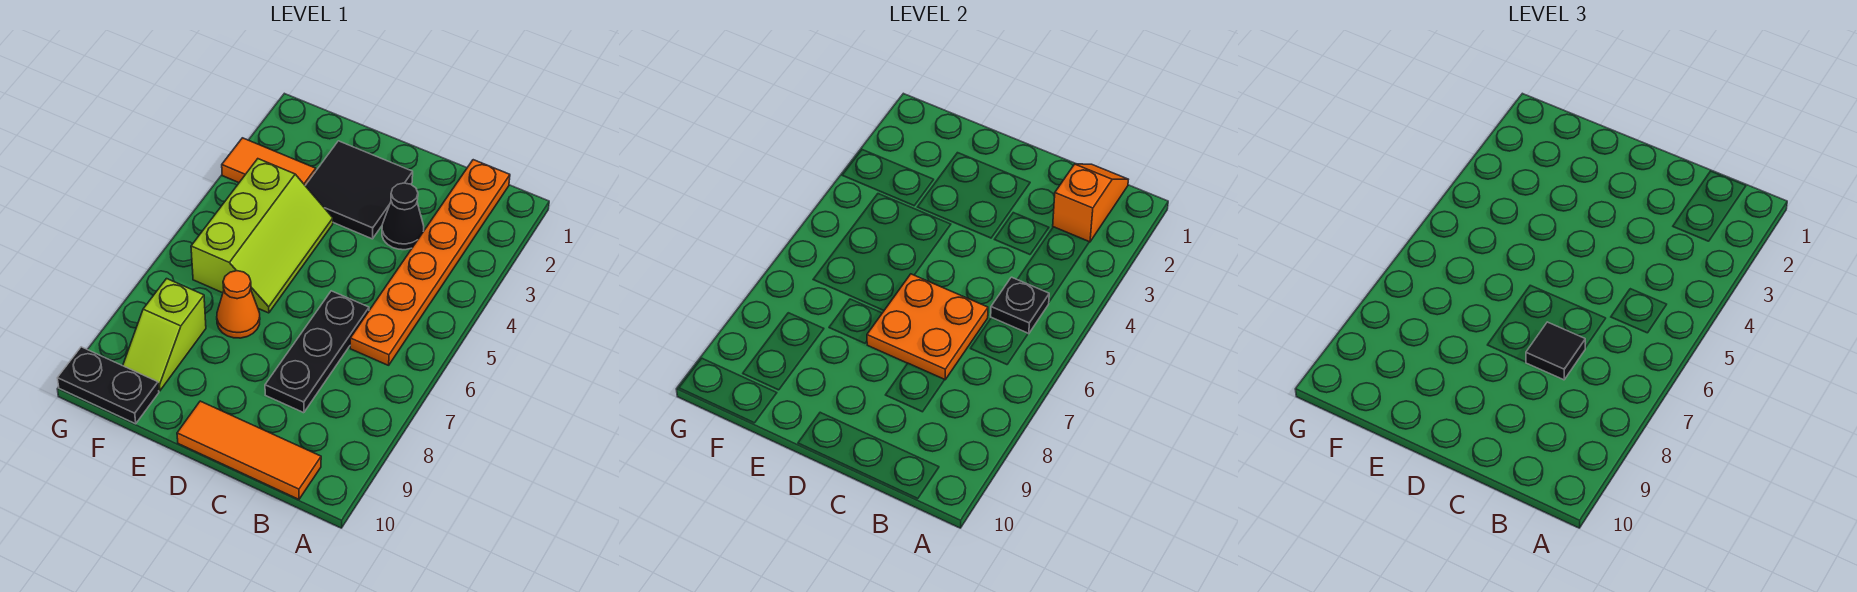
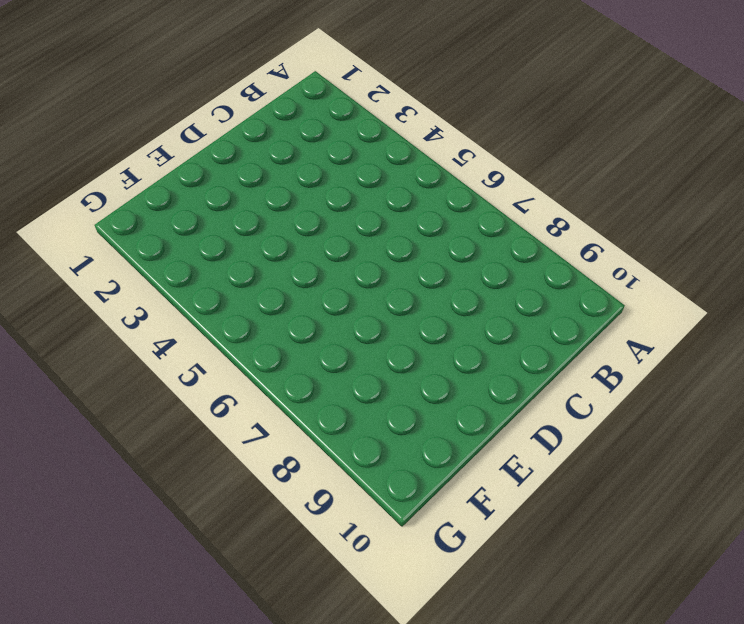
none -> orange 1x6 plate [350,160,510,365]
none -> orange 1x3 tile [177,401,321,499]
none -> black 1x1 cone [382,183,424,250]

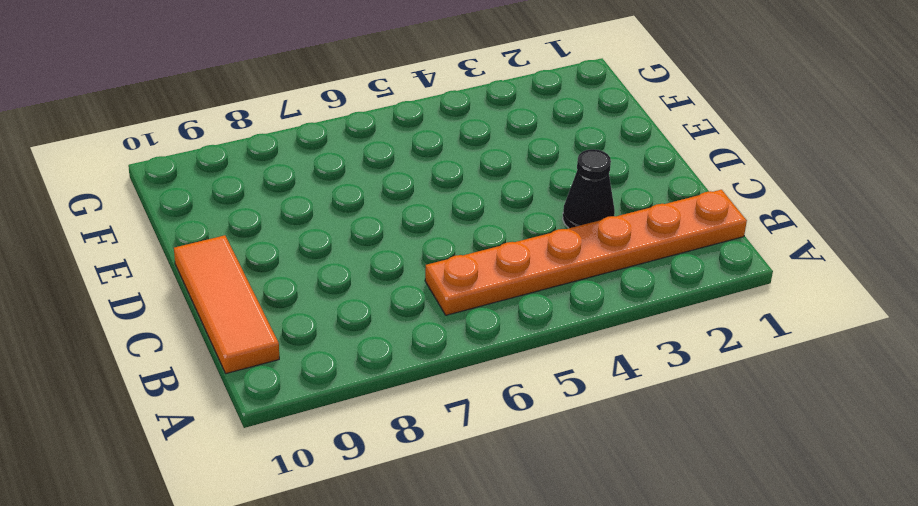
none -> black 1x3 plate [265,291,369,413]
none -> black 2x2 tile [305,141,413,239]
none -> lime 2x3 slope [191,159,333,313]

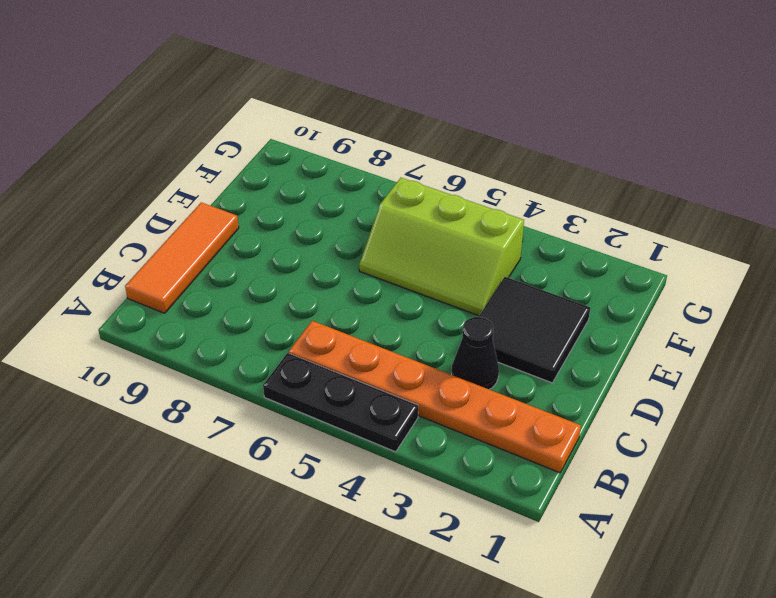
black 1x3 plate [263,353,418,452] -> black 1x3 plate moved to [265,291,369,413]
none -> orange 1x1 cone [217,271,260,338]
none -> orange 1x2 tile [222,138,316,185]
none -> lime 1x2 slope [123,279,206,391]

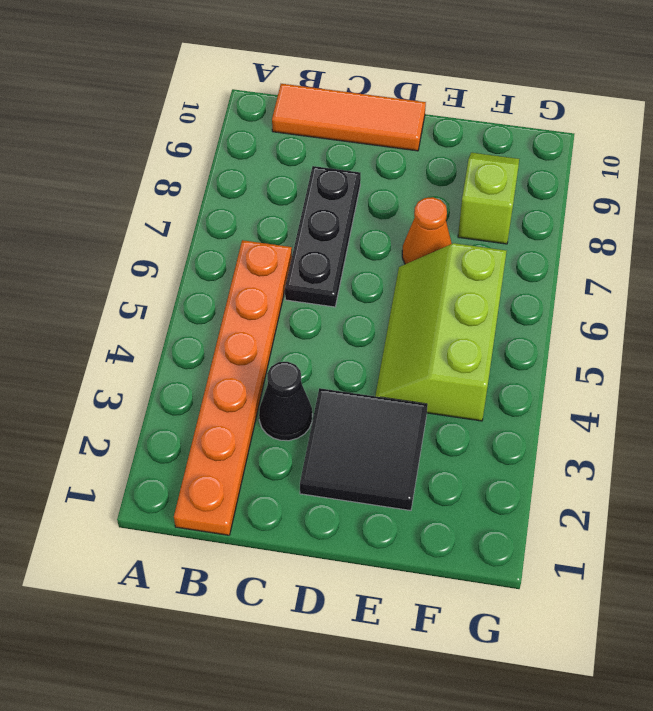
none -> orange 1x2 tile [222,138,316,185]
none -> black 1x2 plate [57,347,159,424]
none -> orange 1x2 slope [1053,164,1128,242]

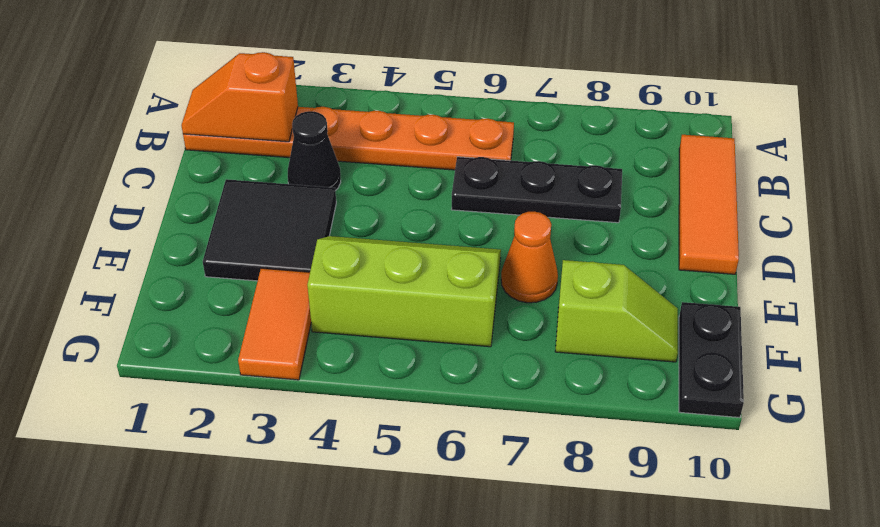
none -> black 1x1 plate [991,277,1049,334]
none -> orange 2x2 plate [867,274,988,380]
none -> black 1x1 tile [1526,322,1586,380]

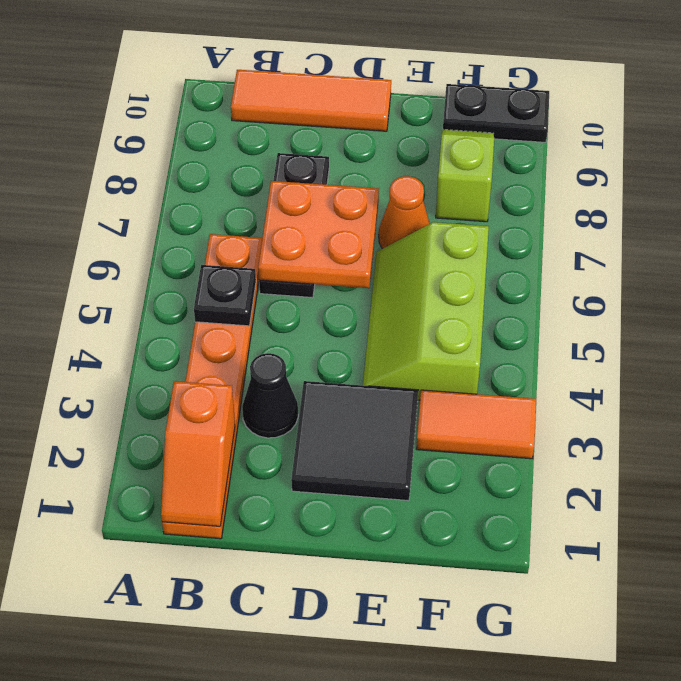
none -> black 1x1 tile [1526,322,1586,380]

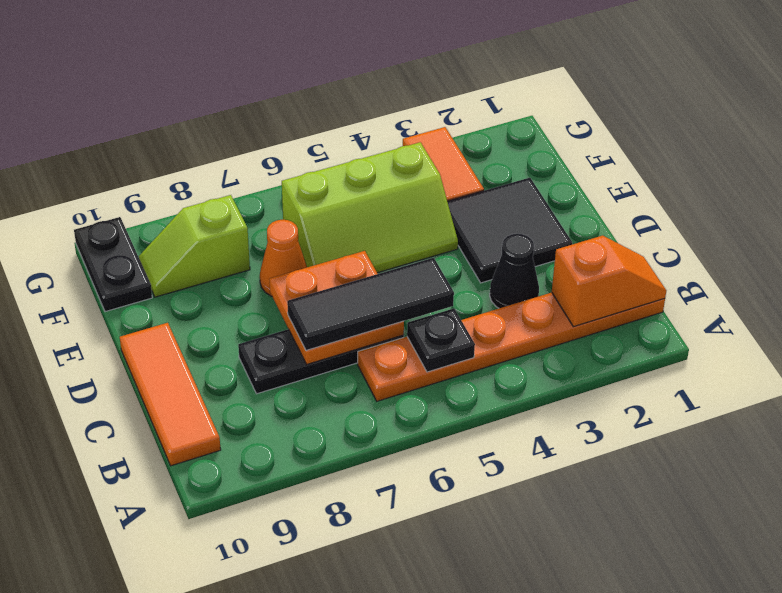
black 1x3 tile [287,258,454,350] -> black 1x1 tile [1526,322,1586,380]

